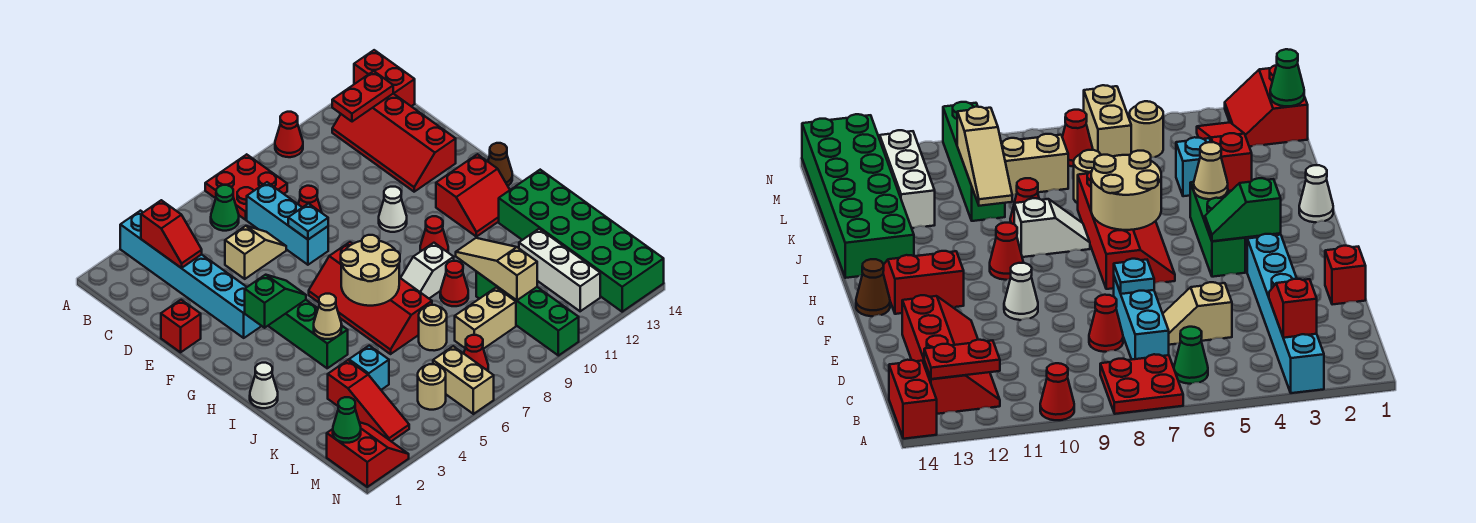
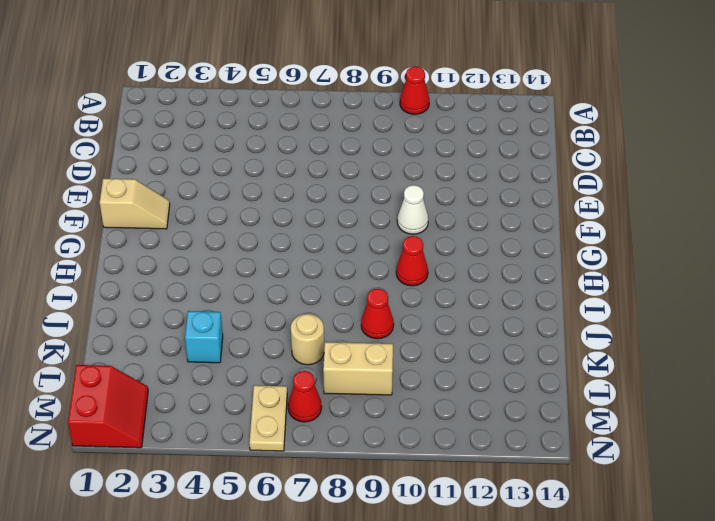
tan 1x2 slope [100,179,170,229] -> tan 1x2 slope moved to [225,226,286,279]
tan 1x2 plate [249,385,287,451] -> tan 1x2 brick [433,346,494,414]
none -> cyan 1x6 brick [120,211,261,338]
none -> red 2x2 plate [205,154,287,220]
none -> red 1x2 brick [354,50,415,106]
none -> green 1x1 cone [211,185,239,231]

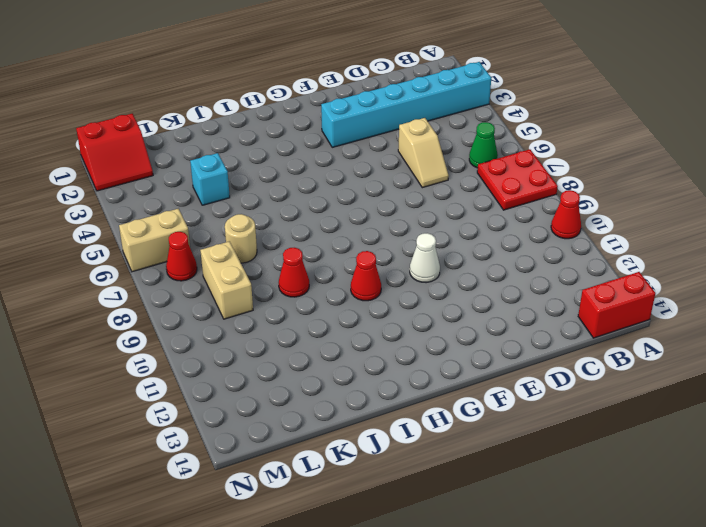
none -> red 2x4 slope [332,94,456,192]
none -> cyan 1x3 brick [247,182,328,265]
none -> red 1x1 cone [298,186,322,213]
none -> red 1x1 brick [161,300,201,352]

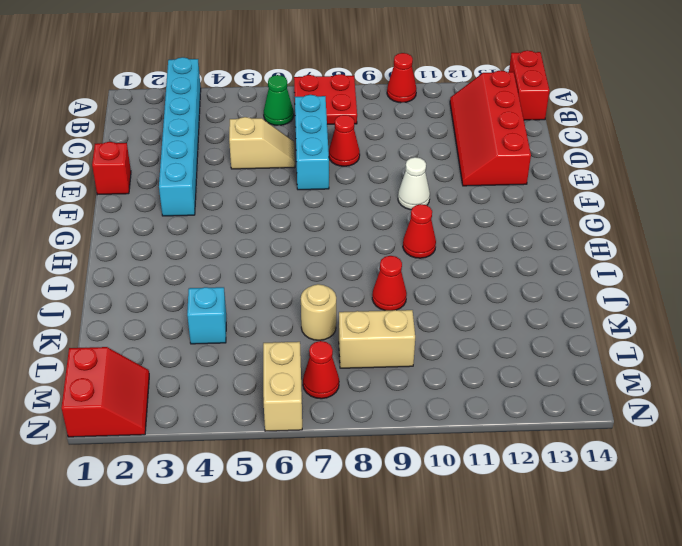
none -> green 1x3 brick [268,300,348,368]
none -> red 2x4 slope [309,242,432,354]
none -> red 2x2 slope [436,154,510,237]
none -> brown 1x1 cone [488,143,512,186]

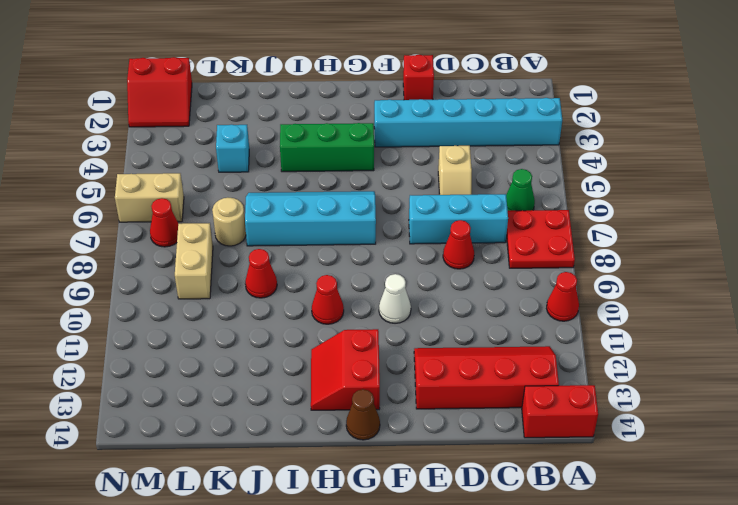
cyan 2x4 slope [245,191,376,246] -> red 2x4 slope [309,242,432,354]
none -> white 1x1 cone [250,363,278,408]
none -> white 1x2 slope [401,243,454,298]
none -> green 2x6 brick [499,170,664,312]
none -> red 1x3 slope [328,360,409,441]

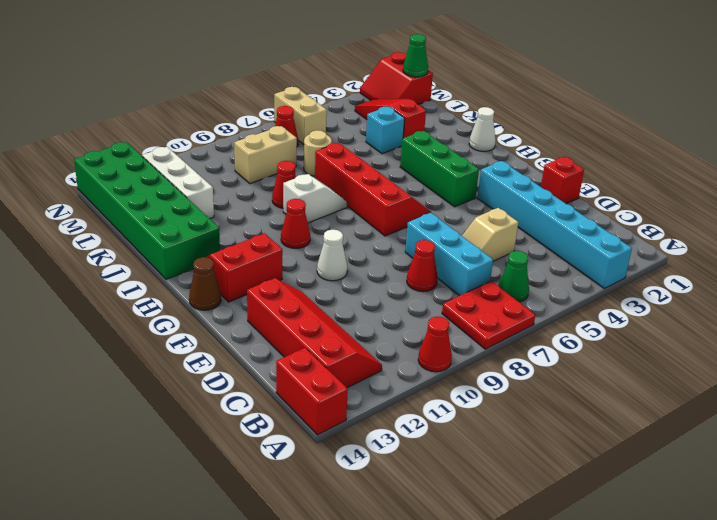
none -> green 1x4 brick [476,272,579,356]
none -> tan 1x1 round brick [418,364,446,410]
none -> red 1x2 slope [141,200,202,268]
none -> red 1x2 plate [332,71,393,122]

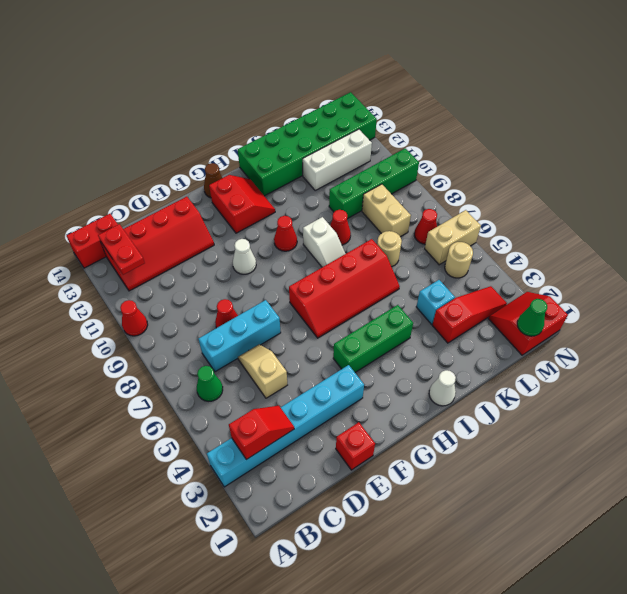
none -> red 2x2 plate [205,154,287,220]
none -> cyan 1x1 plate [288,204,328,240]
none -> green 1x2 slope [245,275,306,328]
none -> tan 2x2 round brick [341,235,400,306]

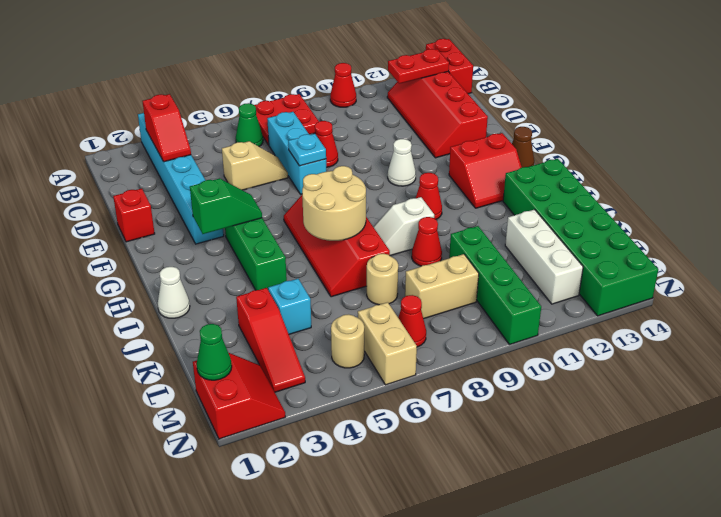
none -> tan 1x1 cone [314,294,342,339]
none -> tan 1x3 slope [456,238,537,300]

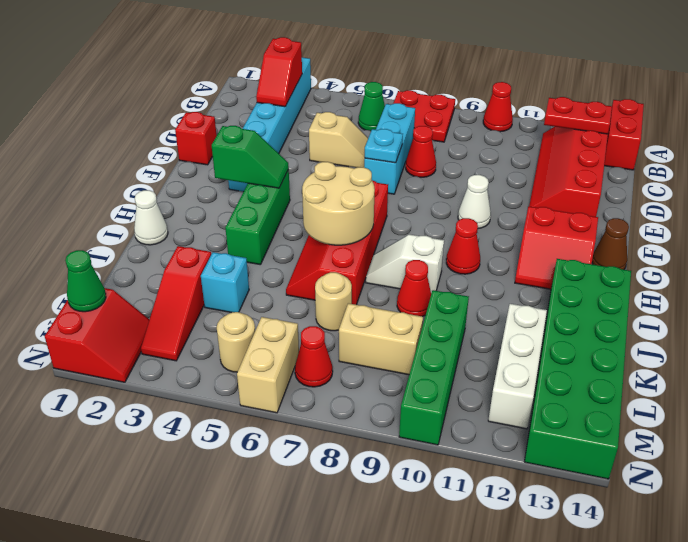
none -> tan 1x1 cone [314,294,342,339]
none -> tan 1x3 slope [456,238,537,300]

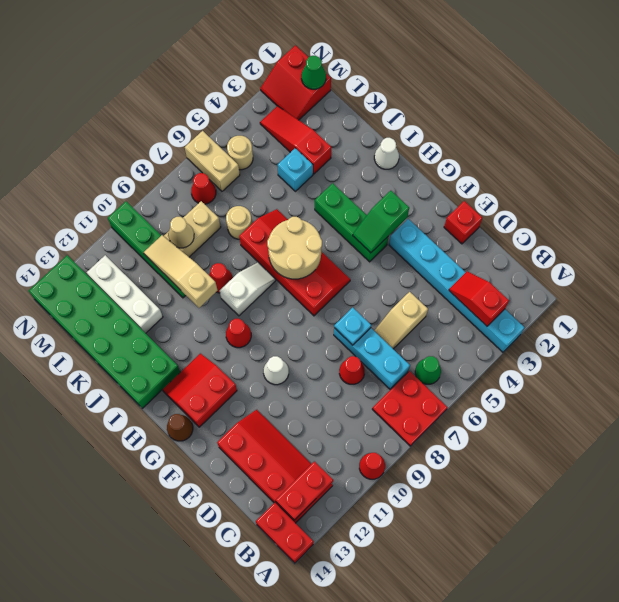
tan 1x3 slope [144,235,217,308] -> tan 1x3 slope turned to [456,238,537,300]
tan 1x1 cone [168,217,194,248] -> tan 1x1 cone moved to [314,294,342,339]

